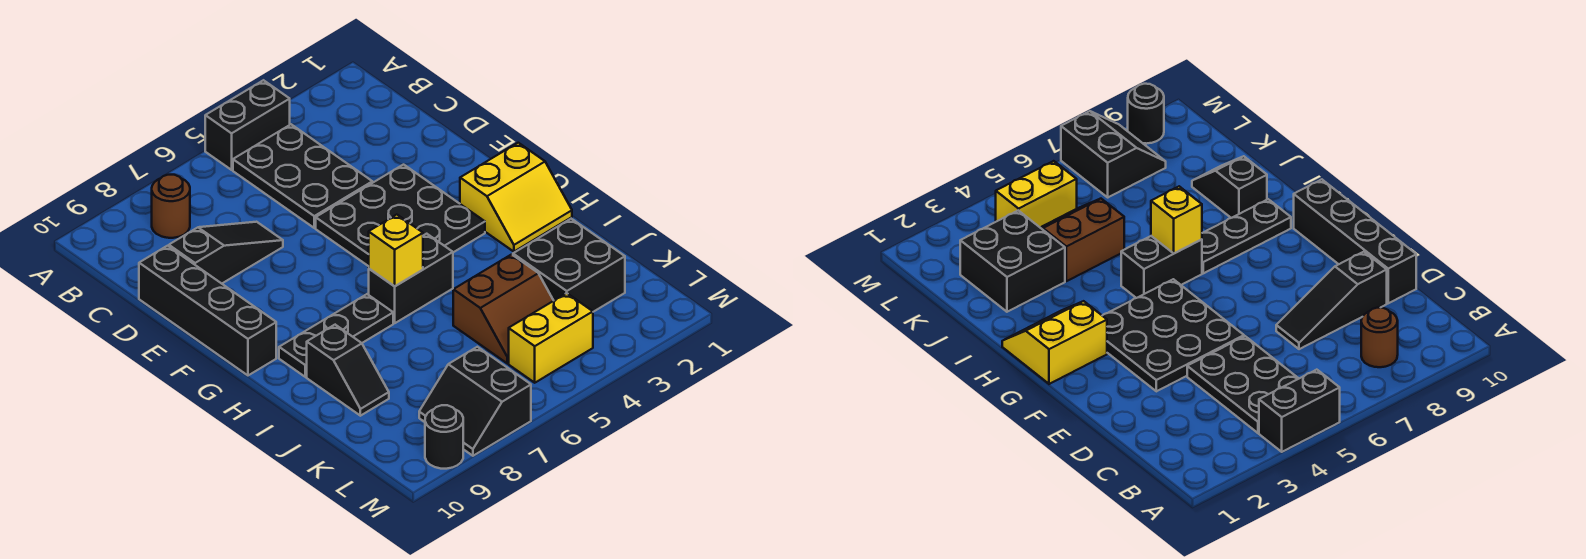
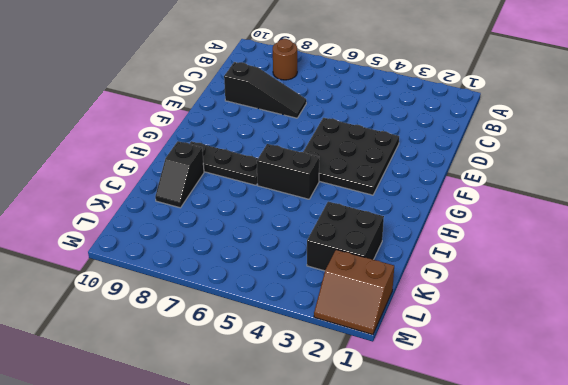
brown 2x2 slope [314,250,394,335] -> brown 2x2 slope moved to [453,254,554,363]
none -> black 1x2 brick [205,80,290,170]
none -> black 2x3 plate [233,124,372,228]
none -> black 1x4 brick [139,246,276,375]

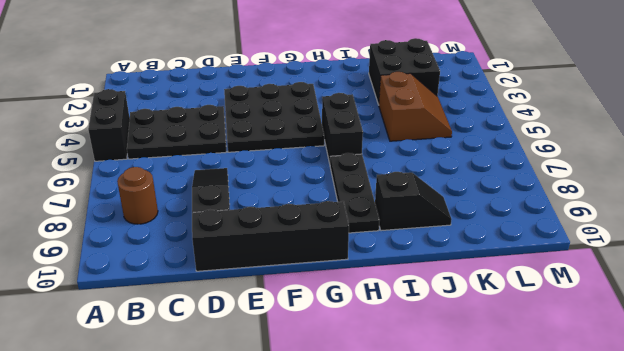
none -> yellow 2x2 slope [460,143,572,252]
none -> yellow 1x2 brick [509,293,593,383]
none -> black 2x2 slope [419,347,531,456]

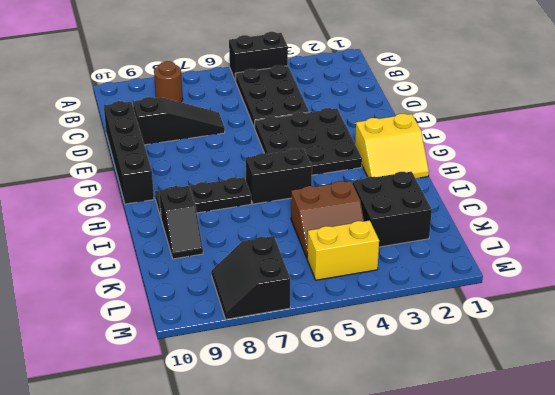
none -> black 1x1 round brick [425,405,463,469]
none -> yellow 1x1 brick [369,215,423,286]

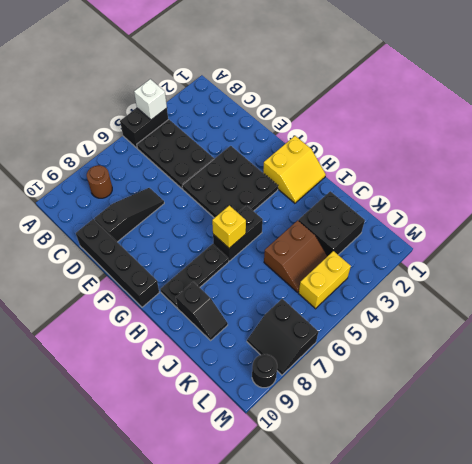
white 1x1 brick [134,79,167,120] -> none

